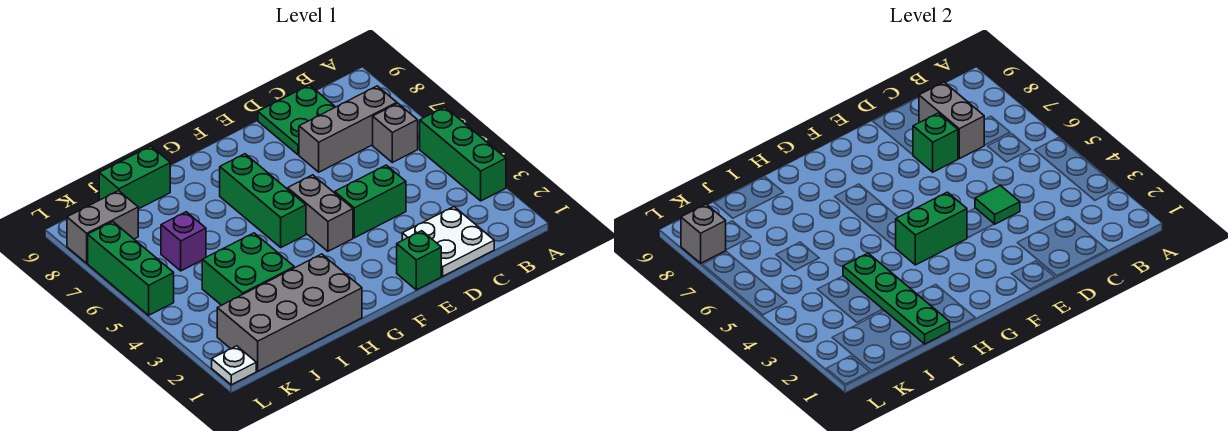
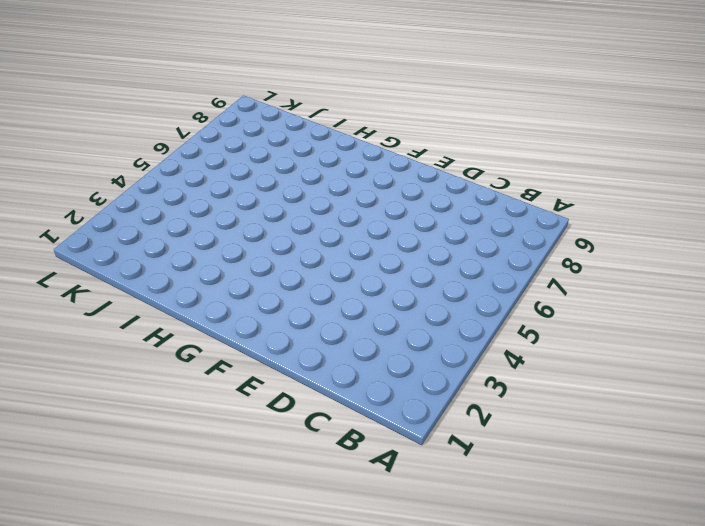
none -> green 1x3 brick [420,107,506,201]
none -> grey 1x1 brick [373,103,418,162]
none -> grey 1x3 brick [299,86,397,172]

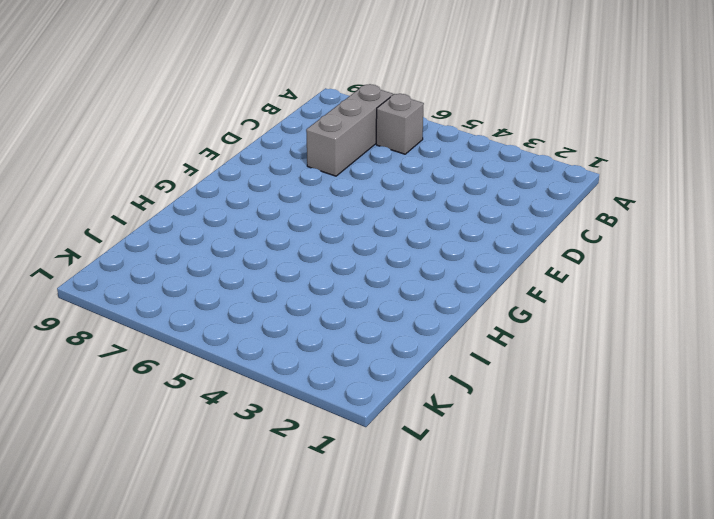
none -> green 1x3 brick [420,107,506,201]
none -> white 2x2 plate [402,207,494,276]
none -> green 2x2 plate [258,85,335,155]

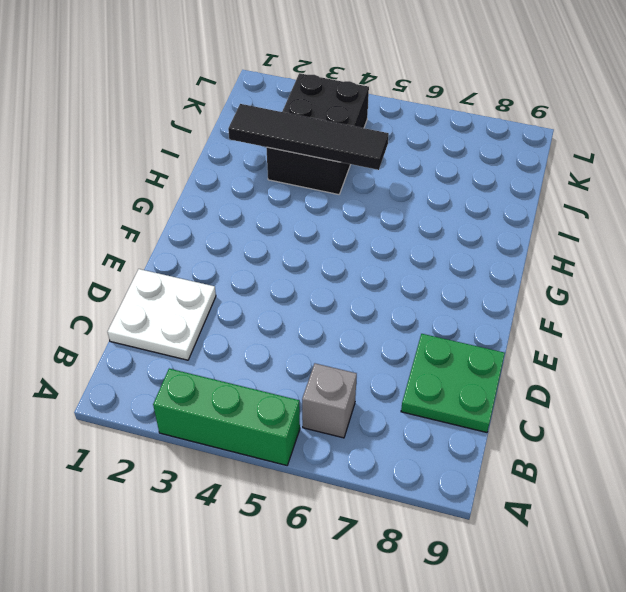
black 1x4 tile [228,104,389,170] -> green 1x4 plate [843,253,950,344]
black 2x3 brick [266,73,369,195] -> green 2x2 brick [202,233,294,305]
none -> grey 1x3 brick [299,86,397,172]
none -> green 1x2 brick [335,165,406,238]
none -> green 1x1 brick [397,231,441,290]

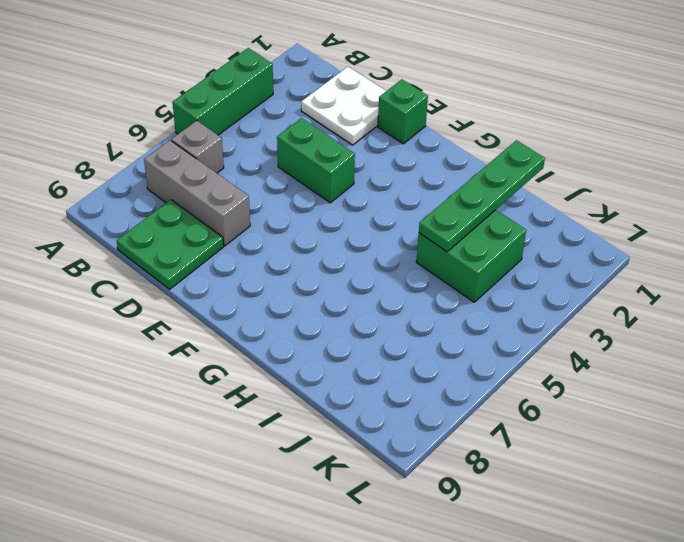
none -> grey 1x2 brick [288,175,353,251]
none -> green 1x3 brick [220,154,306,247]
none -> grey 2x4 brick [217,254,362,371]

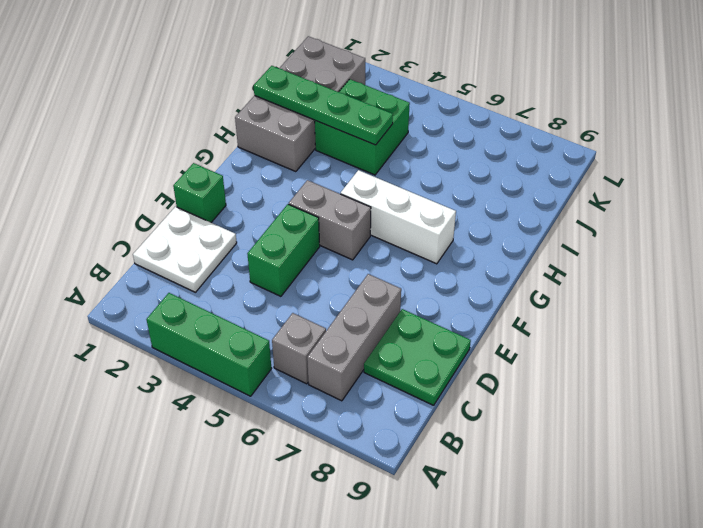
white 1x3 brick [341,170,456,264] -> green 1x3 brick [220,154,306,247]
none -> green 1x2 brick [99,146,170,209]
none -> purple 1x1 brick [161,212,206,271]
none -> grey 1x2 brick [67,191,138,263]

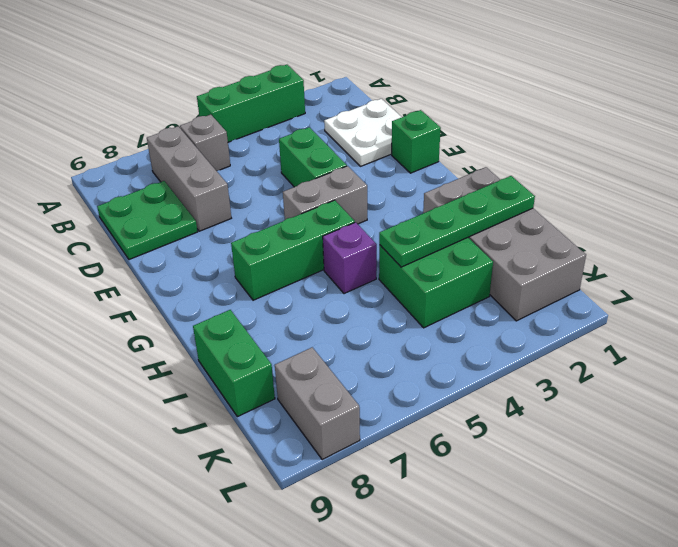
purple 1x1 brick [323,222,377,294] -> purple 1x1 brick moved to [161,212,206,271]
none -> white 1x1 plate [212,346,256,385]
none -> green 1x3 brick [88,222,174,315]
none -> grey 1x2 brick [919,82,984,159]

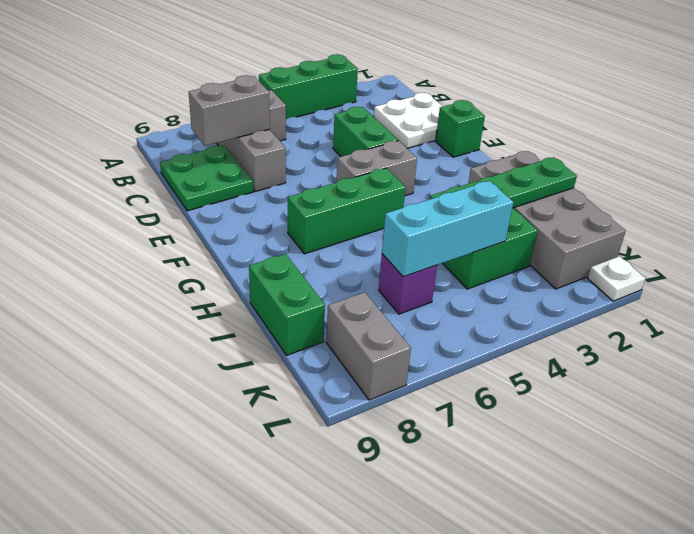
cyan 1x3 brick [382,181,513,277] -> none
none -> green 1x3 brick [88,222,174,315]
none -> green 1x1 tile [975,185,1020,224]
none -> green 1x1 brick [913,113,958,172]

